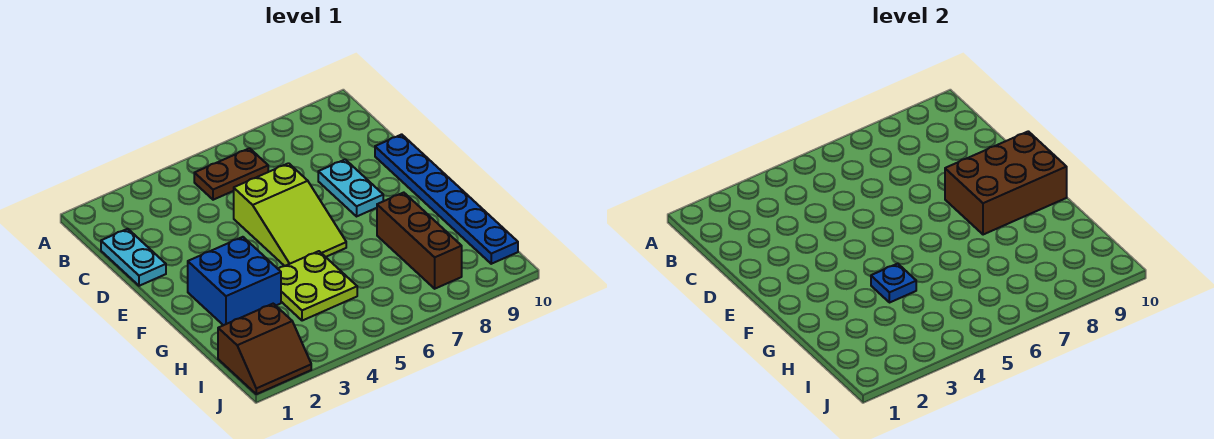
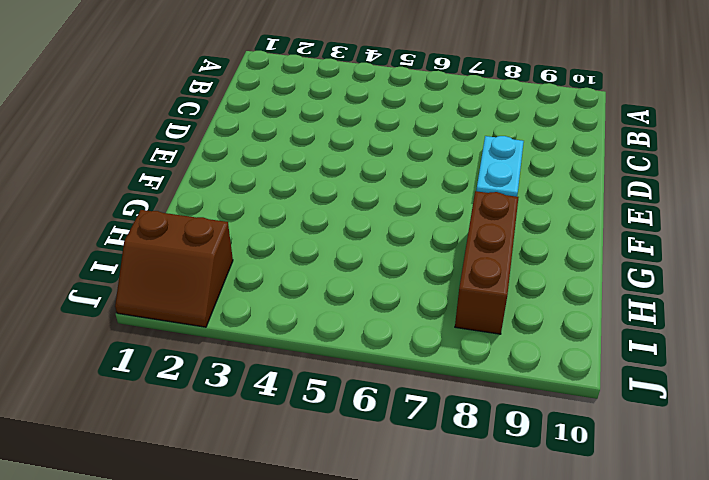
none -> brown 1x2 plate [194,148,268,200]
none -> cyan 1x2 plate [101,229,166,286]

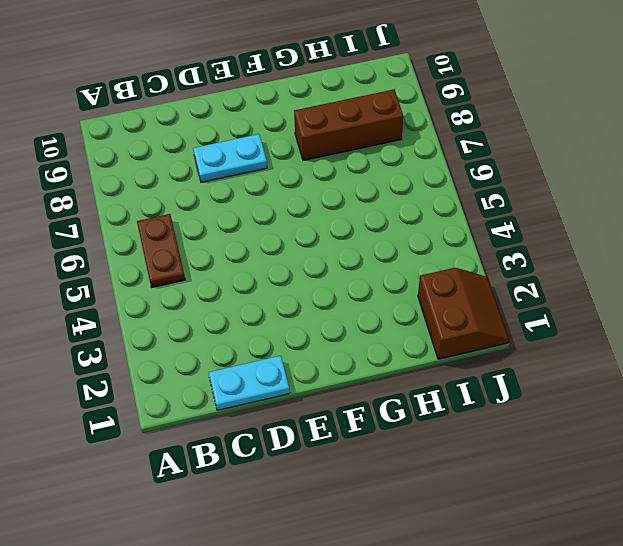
none -> lime 2x3 slope [234,163,346,266]
none -> blue 1x6 plate [375,134,518,264]

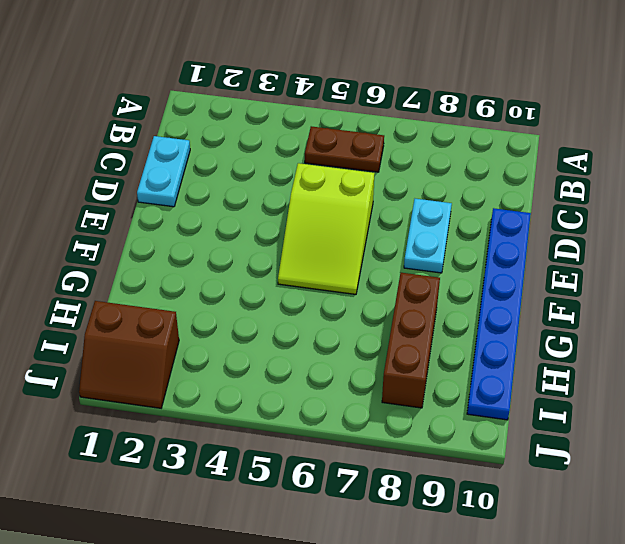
none -> blue 2x2 brick [188,237,281,325]
none -> lime 2x2 plate [278,251,357,321]

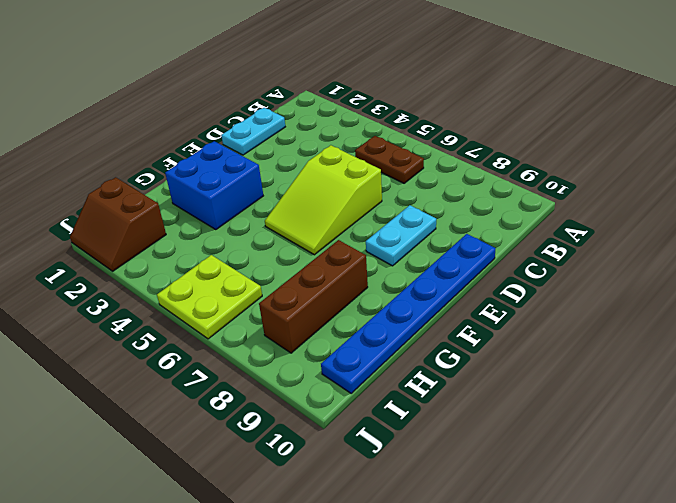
lime 2x2 plate [157,255,262,339] -> lime 2x2 plate moved to [278,251,357,321]
none -> brown 2x3 brick [945,131,1067,235]
none -> blue 1x1 plate [871,263,916,303]

